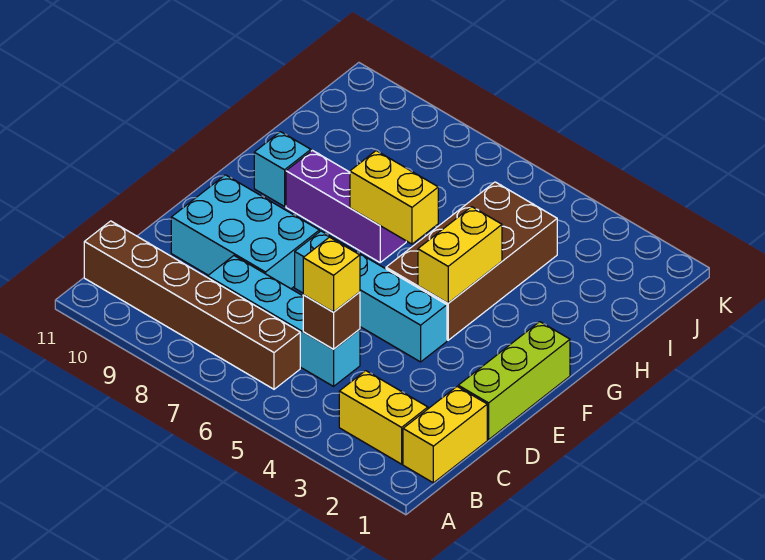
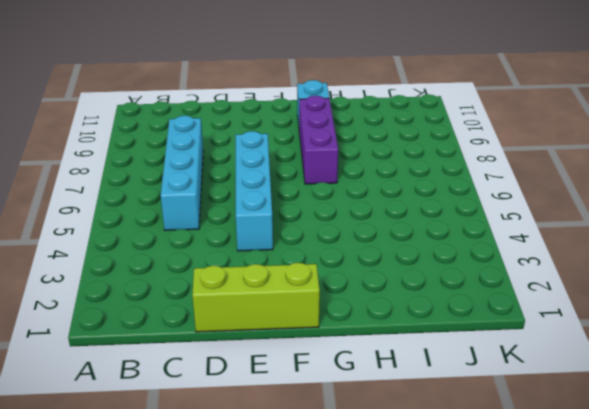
none -> yellow 1x2 brick [403,387,487,483]
none -> yellow 1x2 brick [339,371,428,464]
none -> brown 1x6 brick [84,221,300,389]

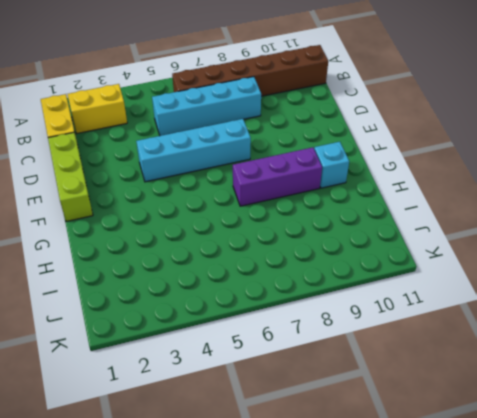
none -> cyan 2x3 brick [171,175,319,289]
none -> brown 2x4 brick [386,182,557,340]
none -> brown 1x1 brick [303,292,360,349]

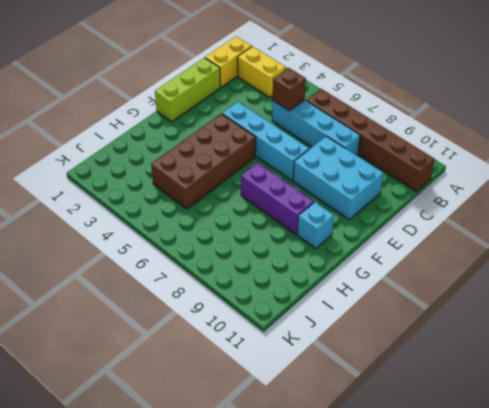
none -> yellow 1x2 brick [418,207,502,303]
none -> yellow 1x2 brick [350,151,438,244]
none -> yellow 1x1 brick [303,237,360,312]

